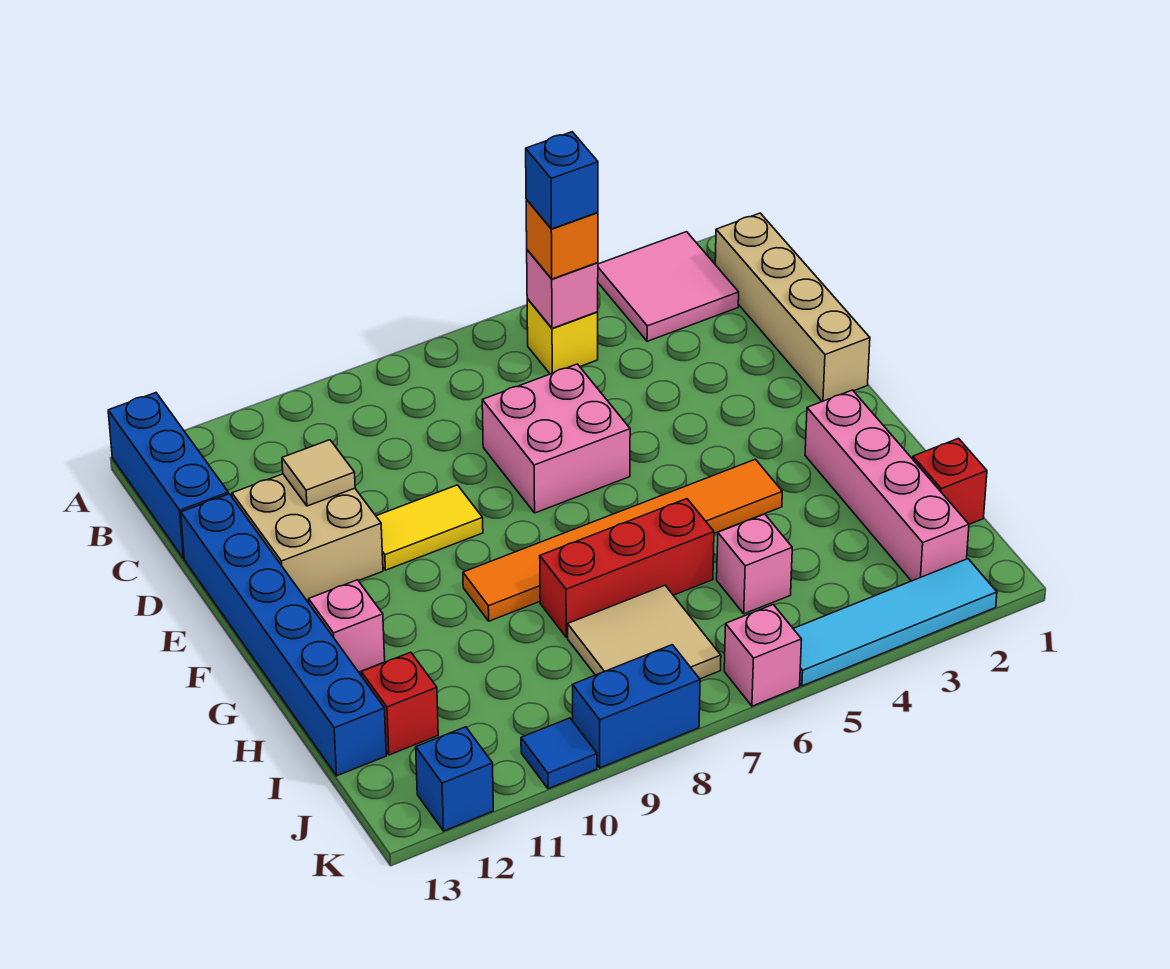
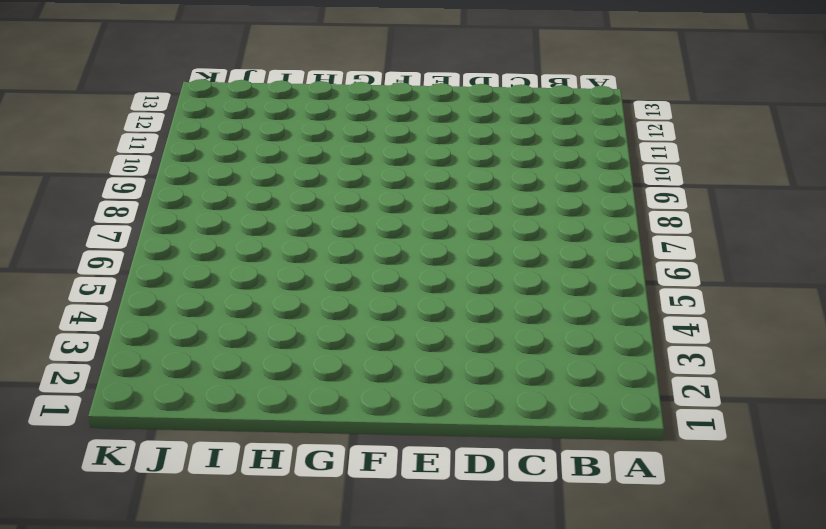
none -> pink 2x2 tile [598,232,739,341]
none -> blue 1x3 brick [108,393,228,558]
none -> tan 1x4 brick [715,213,870,402]

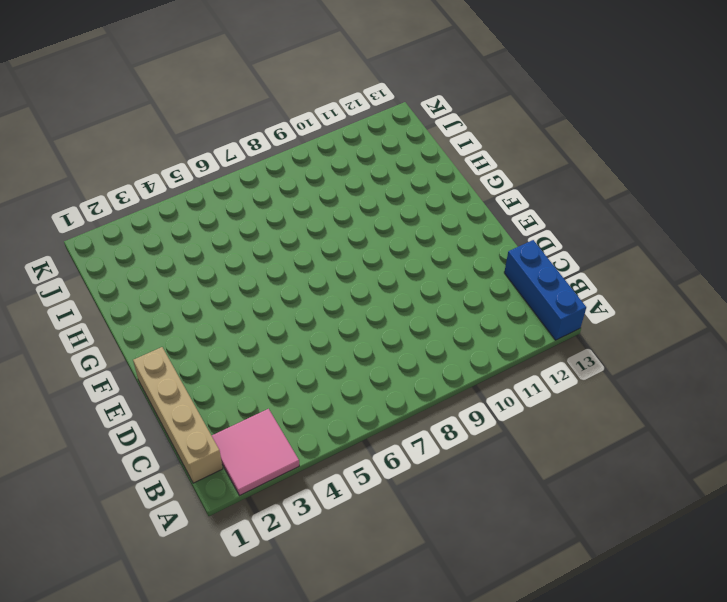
none -> yellow 1x1 brick [527,298,598,374]
none -> pink 2x2 brick [482,364,630,513]
none -> tan 2x2 brick [232,474,383,600]

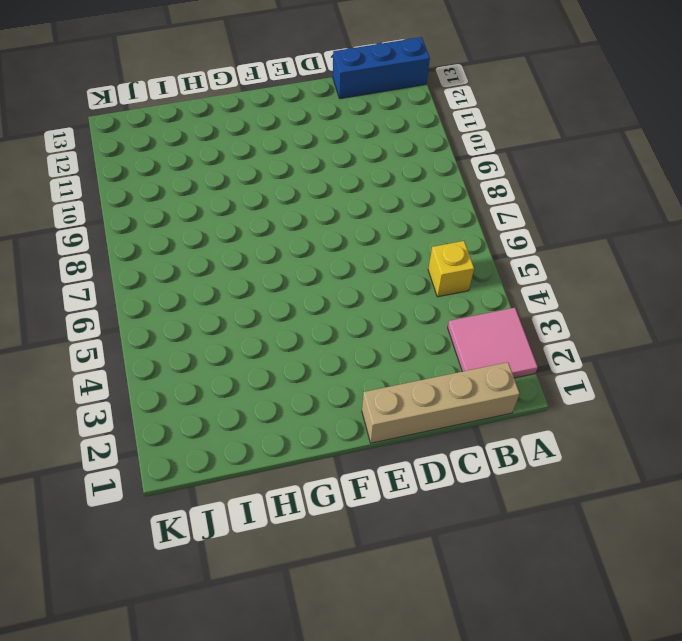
none -> pink 2x2 brick [482,364,630,513]
none -> tan 2x2 brick [232,474,383,600]
none -> blue 1x6 brick [181,494,386,776]

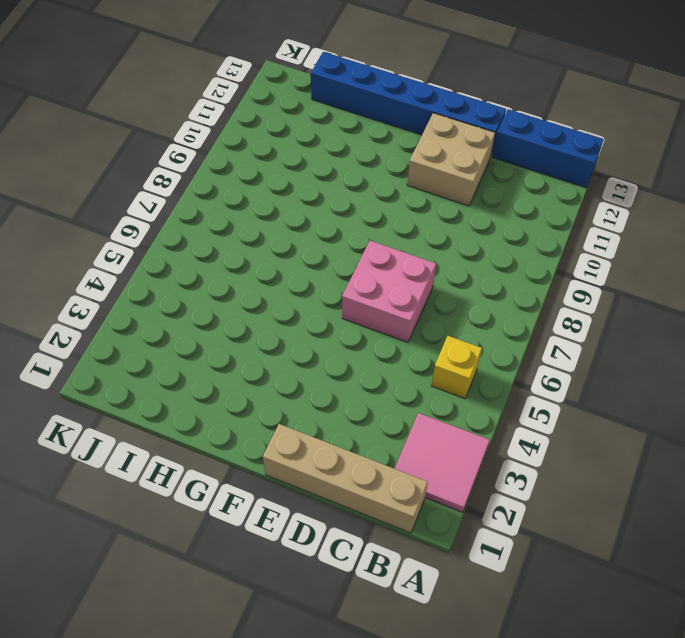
none -> yellow 1x2 tile [376,485,483,570]
none -> pink 1x4 brick [805,390,969,581]
none -> orange 1x6 tile [463,459,782,621]

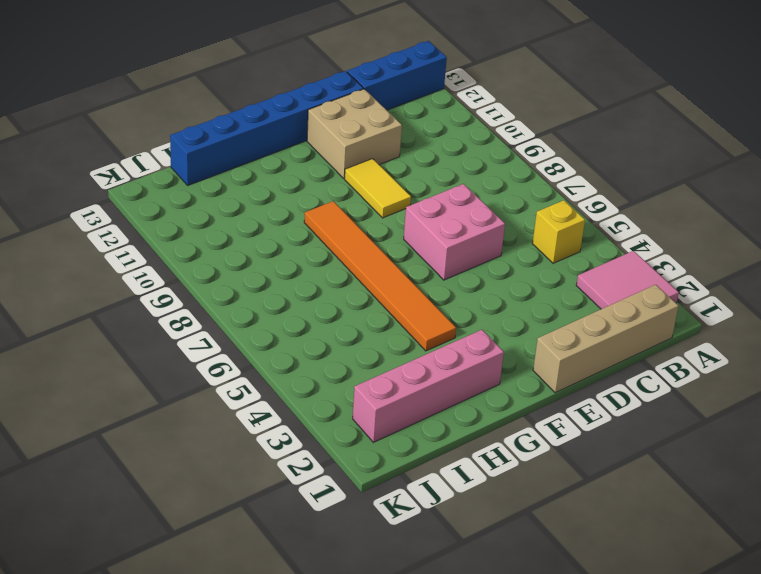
none -> pink 1x1 brick [309,580,385,672]
none -> red 1x3 brick [540,499,714,637]
none -> red 1x1 brick [913,439,987,524]

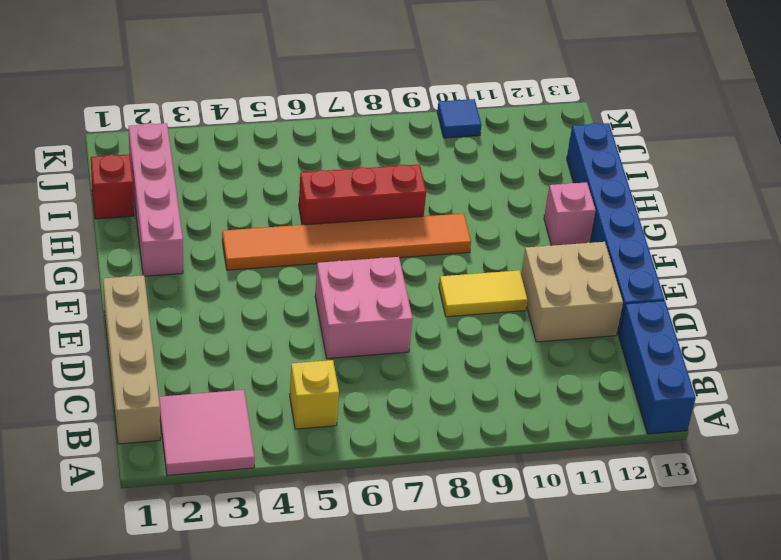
none -> pink 1x1 brick [717,514,792,614]
none -> tan 2x2 tile [568,585,721,679]
none -> red 1x1 brick [361,652,438,755]

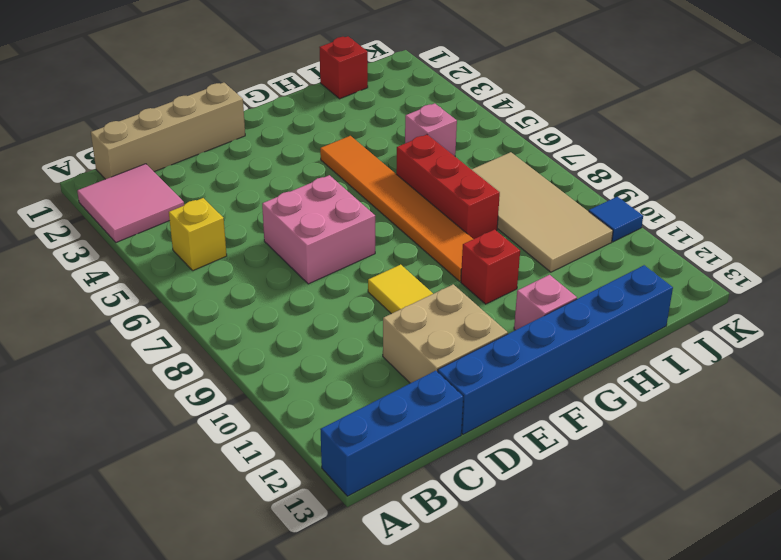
red 1x1 brick [461,230,520,304] -> red 1x1 brick moved to [361,652,438,755]
tan 2x4 tile [471,152,613,272] -> tan 2x2 tile [568,585,721,679]
none -> pink 1x4 brick [805,390,969,581]
none -> cyan 1x4 tile [793,559,997,686]
none -> pink 1x1 brick [724,605,802,706]

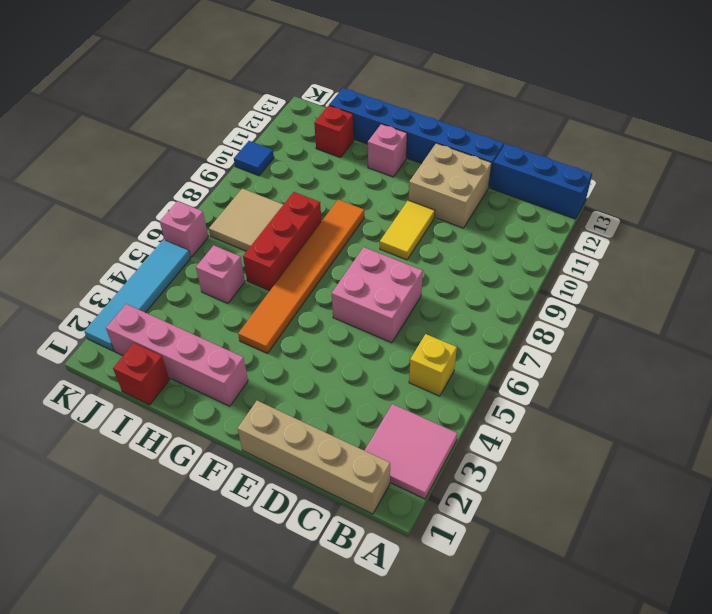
none -> blue 1x2 brick [572,645,700,768]
none -> blue 1x1 brick [416,727,493,831]
none -> pink 1x1 brick [527,250,598,328]

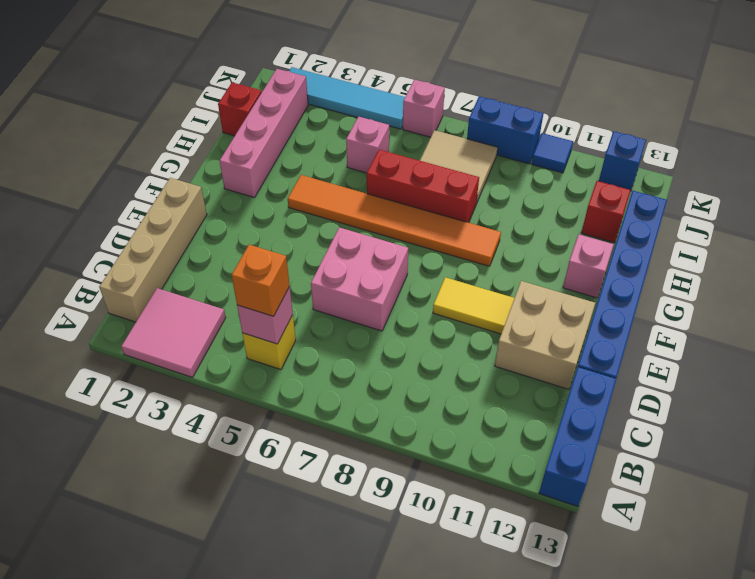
none -> tan 1x1 tile [282,440,355,506]
none -> blue 1x1 brick [526,132,598,229]

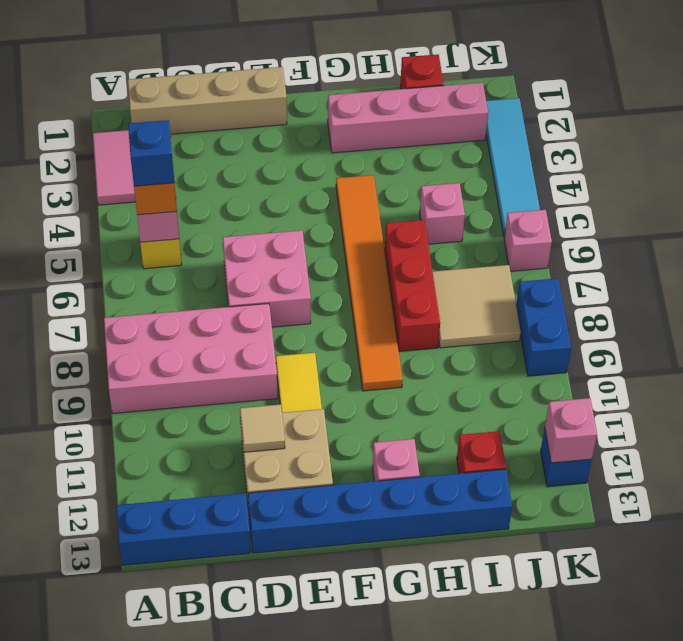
pink 2x4 brick [104,304,278,413] -> none
pink 1x1 brick [545,398,597,463] -> none
none -> blue 1x1 tile [521,718,597,789]

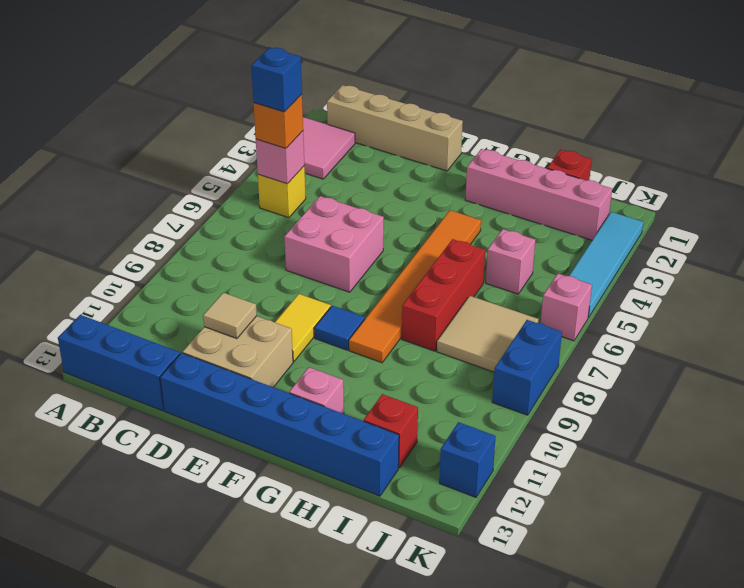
blue 1x1 tile [314,306,365,350] -> blue 1x1 tile moved to [521,718,597,789]

